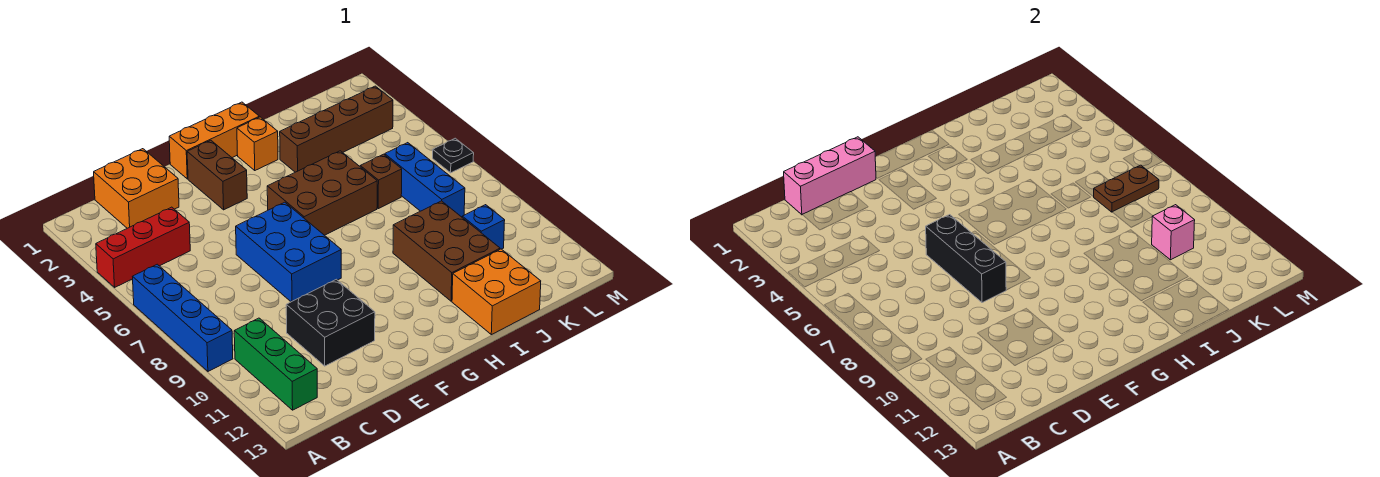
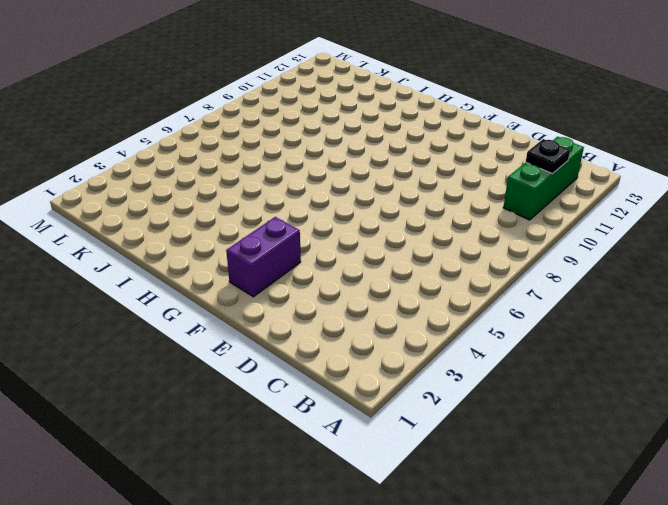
black 1x1 plate [526,139,570,174] -> black 1x1 plate moved to [433,138,474,173]
purple 1x2 brick [226,217,301,297] -> brown 1x2 brick [187,140,247,210]
none -> red 1x3 brick [96,207,190,287]
none -> blue 1x4 brick [133,264,233,371]
none -> orange 2x2 brick [94,149,179,228]

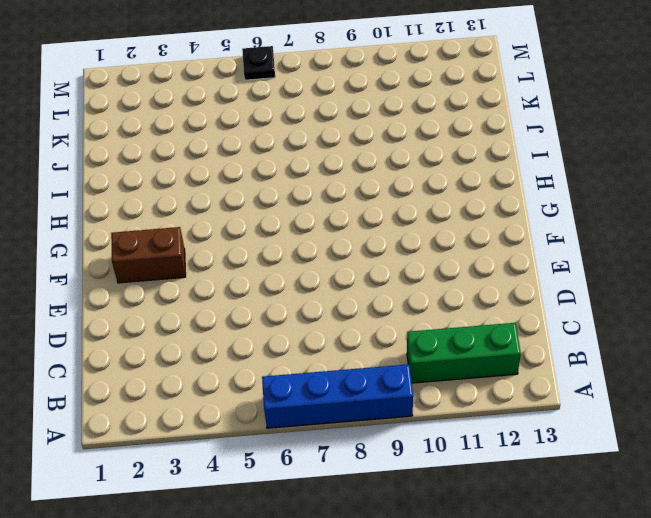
none -> red 1x3 brick [96,207,190,287]
none -> orange 2x2 brick [94,149,179,228]
none -> black 2x2 brick [286,279,375,366]

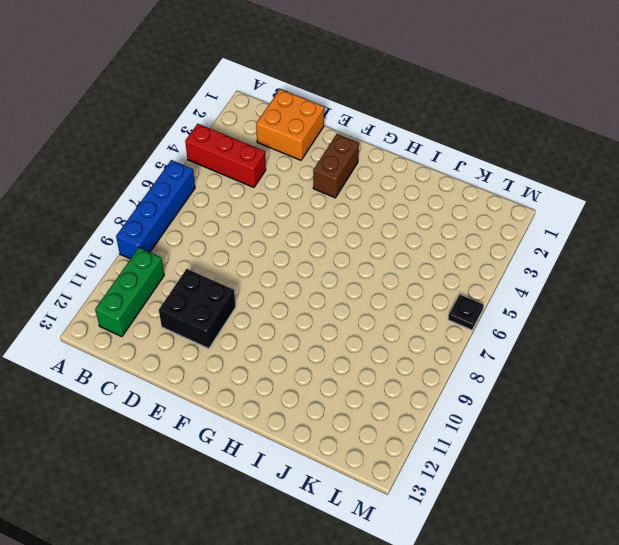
none -> blue 2x3 brick [236,202,341,302]
none -> orange 1x3 brick [169,102,259,179]
none -> brown 2x3 brick [267,151,377,235]

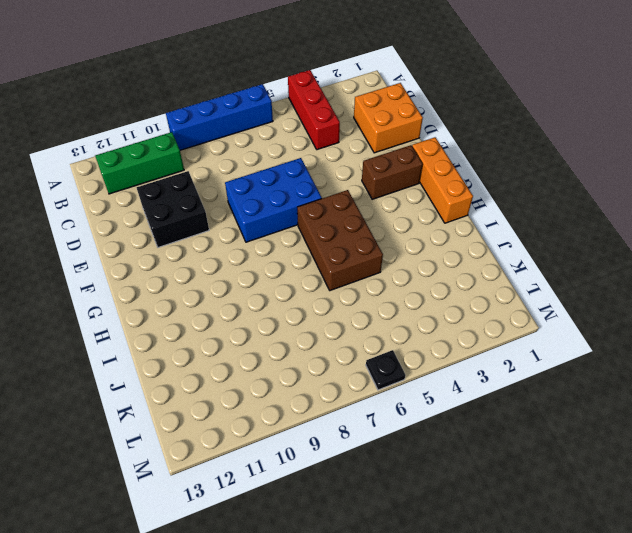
none -> orange 1x1 brick [237,117,278,170]
none -> brown 1x4 brick [280,86,393,172]
none -> brown 2x3 brick [393,201,500,301]

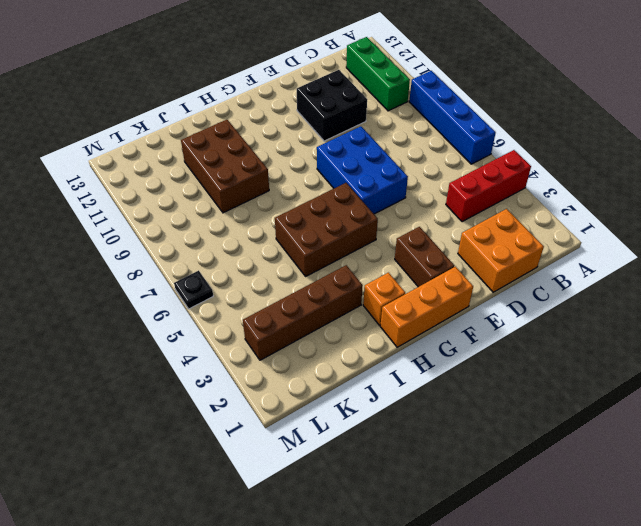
none -> orange 2x2 brick [452,249,541,335]
none -> brown 1x1 brick [360,154,402,209]
none -> blue 1x3 brick [385,143,465,217]

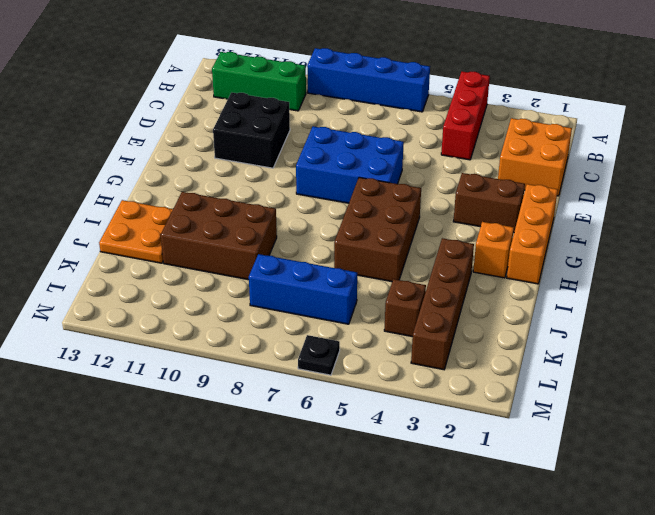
orange 2x2 plate [99,200,173,263] -> orange 2x2 brick [452,249,541,335]
brown 1x1 brick [384,279,426,337] -> brown 1x1 brick moved to [360,154,402,209]
none -> blue 1x1 brick [462,205,505,249]
none -> pink 1x3 brick [784,137,876,215]
none -> black 1x3 brick [926,215,1006,303]

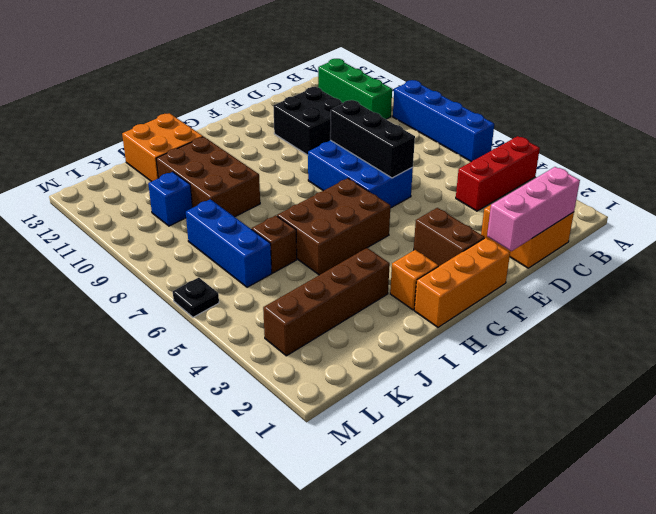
none -> brown 1x2 plate [1094,165,1159,212]
none -> pink 1x1 brick [1152,205,1195,260]

